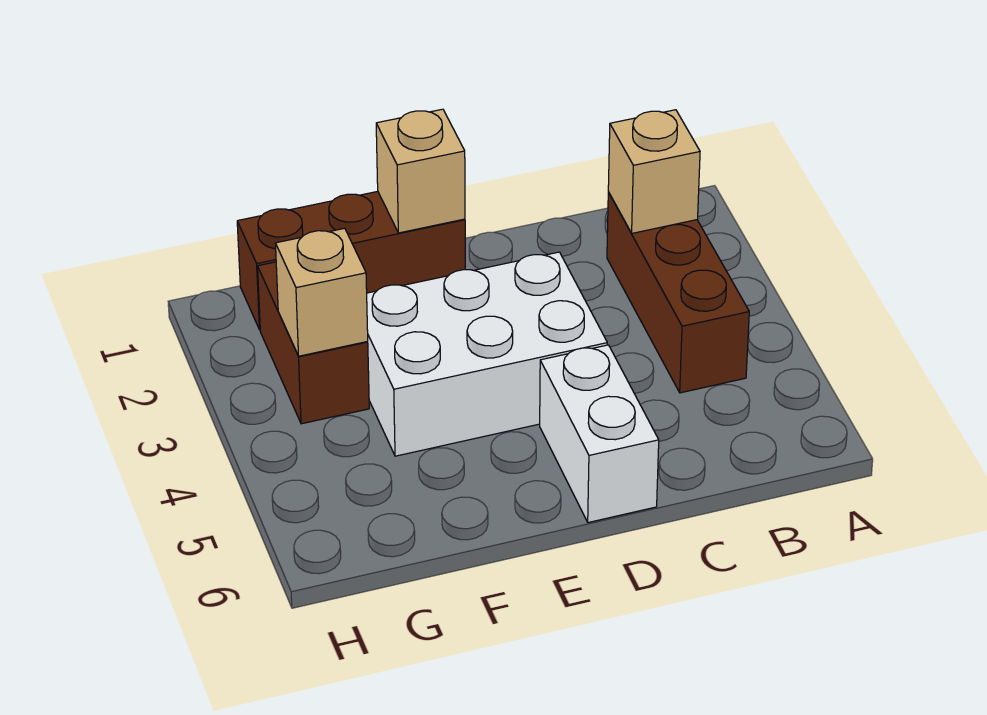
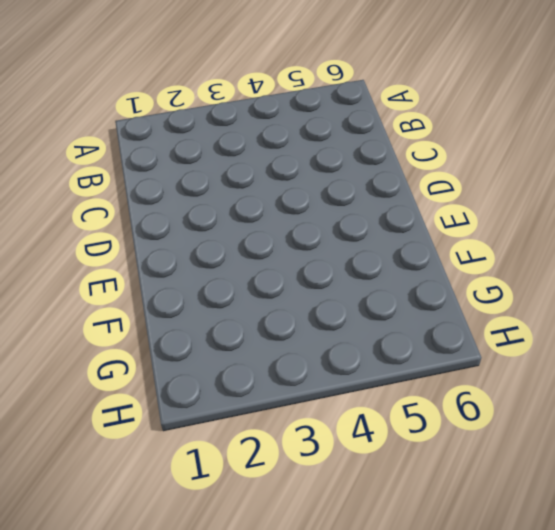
none -> brown 1x3 brick [607,192,749,393]
none -> white 2x3 brick [367,252,607,456]

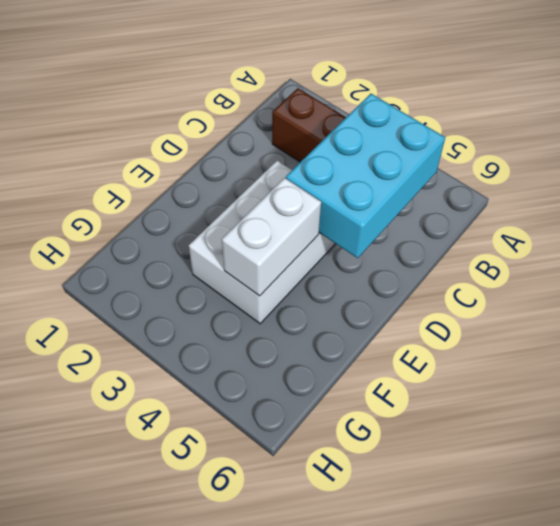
cyan 2x3 brick [286,94,445,258] -> none
white 1x2 brick [222,178,321,296] -> white 1x2 brick turned to [540,345,659,523]
none -> brown 1x3 brick [237,191,465,330]
none -> brown 1x2 brick [258,262,369,424]

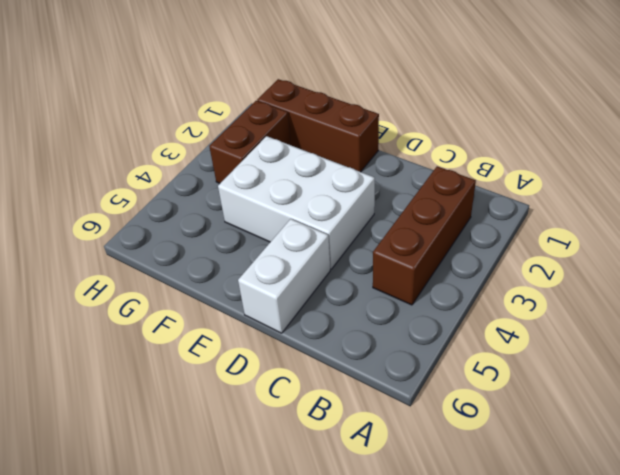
none -> tan 1x1 brick [608,110,700,233]
none -> tan 1x1 brick [376,109,465,233]

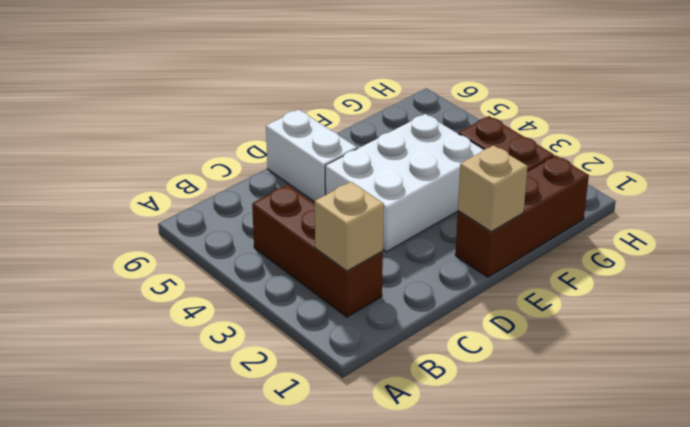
none -> tan 1x1 brick [276,228,368,356]

